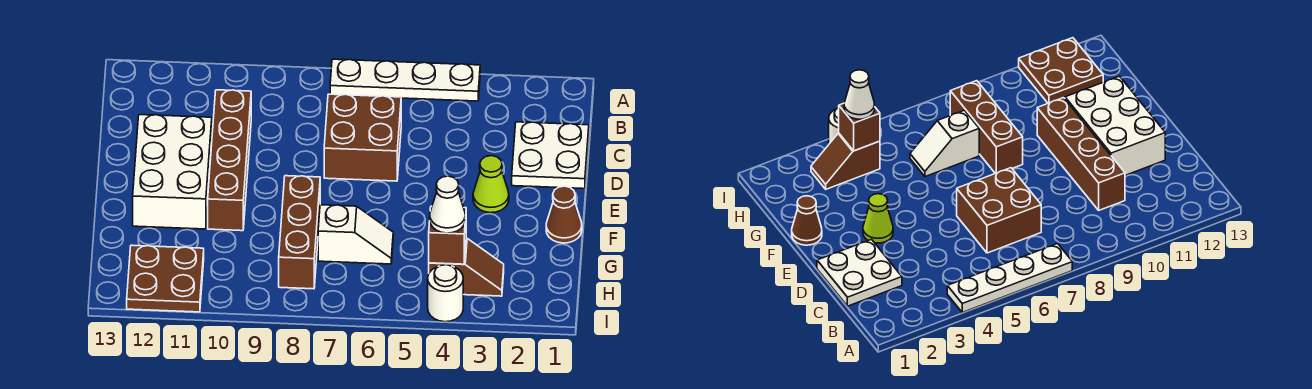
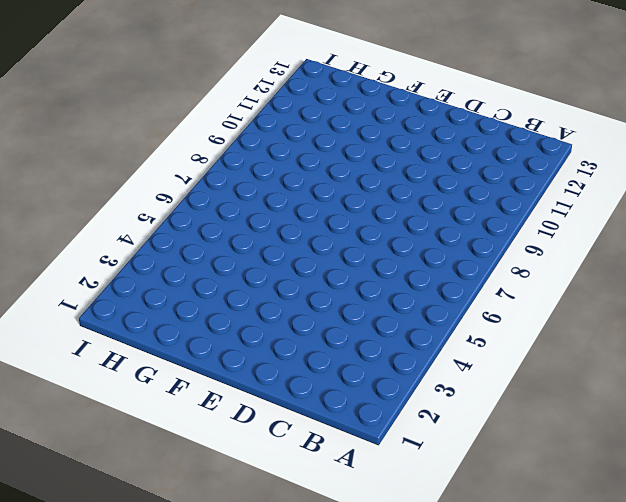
none -> white 1x4 plate [330,59,480,101]
none -> white 2x2 plate [512,122,589,189]
none -> brown 2x2 brick [324,94,401,181]

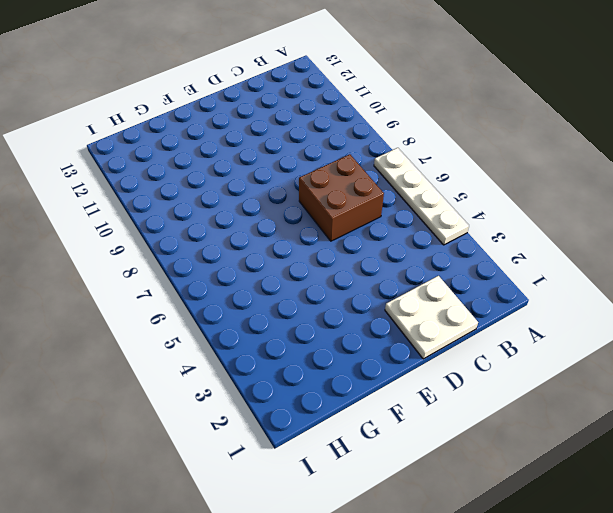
none -> brown 1x4 brick [208,90,251,231]
none -> white 2x3 brick [133,115,212,229]
none -> lime 1x1 cone [473,156,509,213]

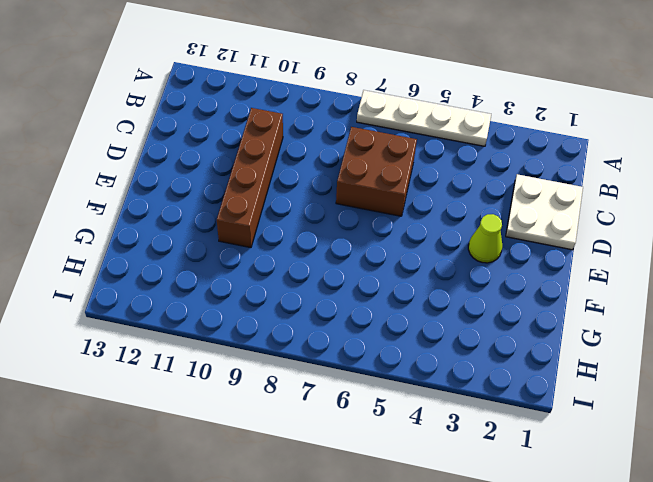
none -> white 2x3 brick [133,115,212,229]
none -> brown 1x1 cone [546,186,582,243]
none -> brown 1x3 brick [279,176,320,289]

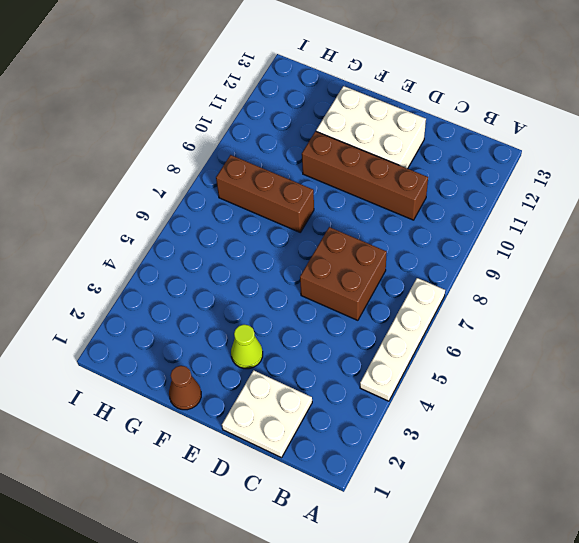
none -> white 1x2 slope [318,205,393,264]
none -> brown 1x2 slope [429,238,504,296]
none -> brown 2x2 plate [127,245,204,312]

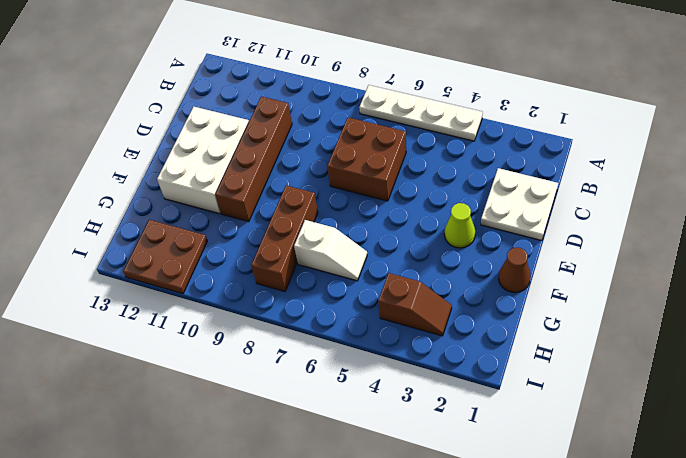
none -> white 1x1 round brick [428,265,463,322]
none -> brown 1x1 brick [429,206,466,264]
none -> white 1x1 cone [430,176,465,233]

